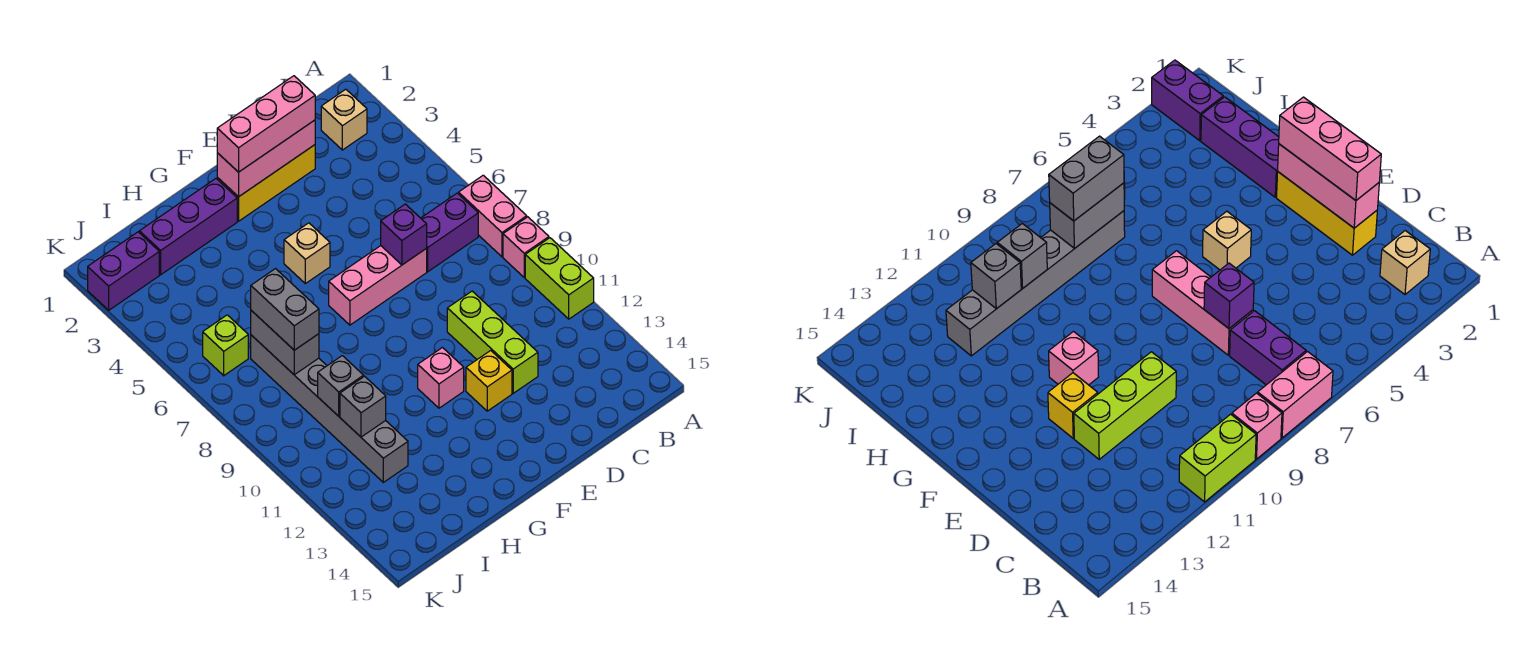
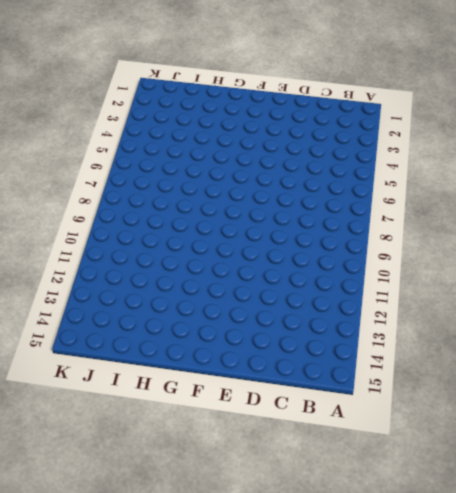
none -> pink 1x2 brick [459,175,527,257]
none -> pink 1x1 brick [503,217,549,277]
none -> lime 1x2 brick [525,238,594,319]

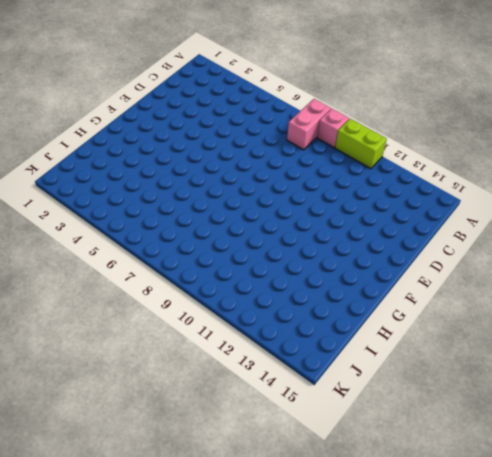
pink 1x2 brick [287,99,331,150] -> pink 1x2 brick turned to [459,175,527,257]
none -> tan 1x1 brick [321,89,367,150]
none -> purple 1x2 brick [421,193,478,272]
none -> yellow 1x3 brick [217,145,315,221]

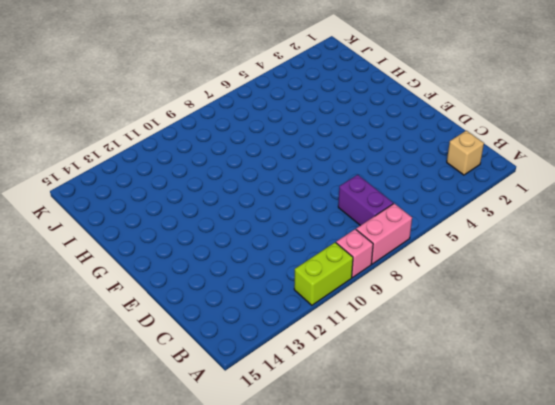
none -> yellow 1x3 brick [217,145,315,221]
none -> pink 1x3 brick [329,246,427,325]
none -> lime 1x3 brick [447,291,538,393]

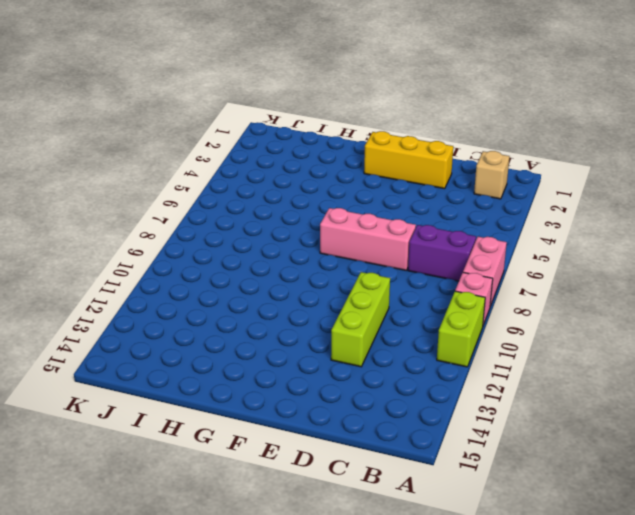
none -> yellow 1x1 brick [466,350,512,411]
none -> tan 1x1 brick [284,223,330,284]
none -> pink 1x1 brick [418,348,464,408]

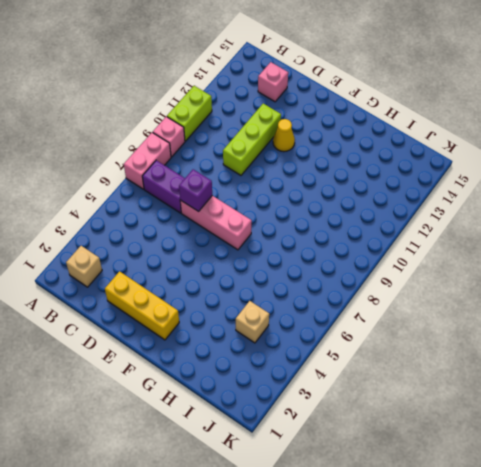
pink 1x1 brick [258,62,288,102] -> pink 1x1 brick moved to [418,348,464,408]
yellow 1x1 cone [273,119,295,152] -> yellow 1x1 brick [466,350,512,411]
tan 1x1 brick [236,301,269,343] -> tan 1x1 brick moved to [284,223,330,284]
none -> purple 1x3 brick [139,179,237,275]
none -> grey 1x6 brick [251,335,408,482]
none -> purple 1x2 brick [88,232,159,310]

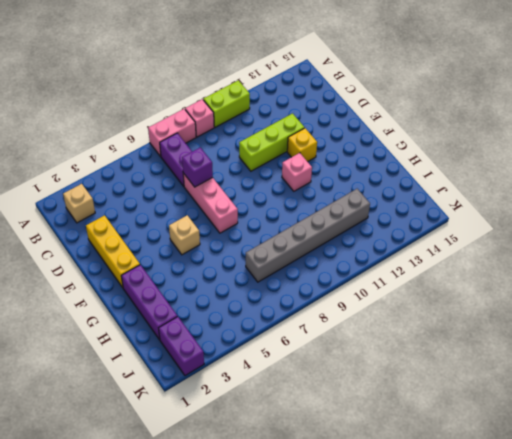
none -> lime 1x1 brick [203,315,248,376]
none -> pink 1x3 brick [217,120,315,197]
none -> grey 1x2 brick [251,310,319,375]

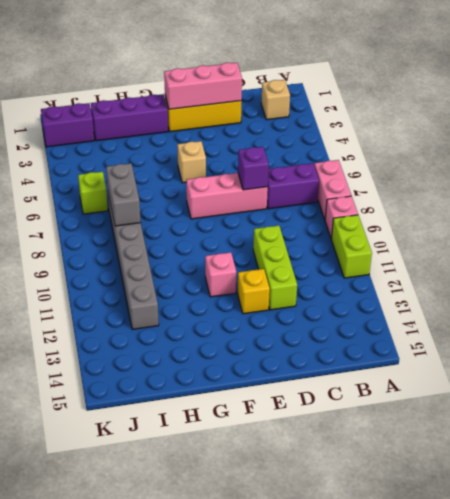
none -> grey 1x1 brick [318,356,364,416]
none -> grey 1x1 brick [340,376,386,437]
none -> pink 1x3 brick [217,76,315,172]

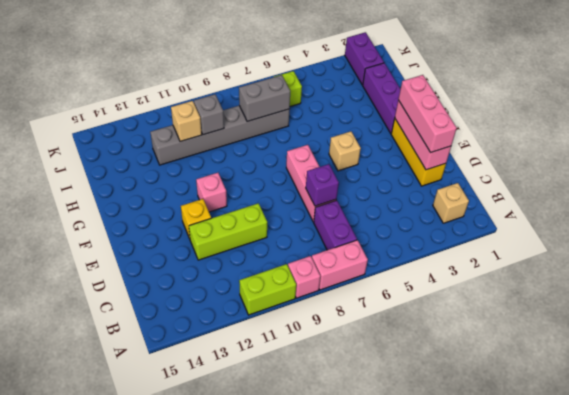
tan 1x1 brick [171,101,202,142] -> grey 1x1 brick [340,376,386,437]
none -> grey 1x2 brick [251,269,319,350]

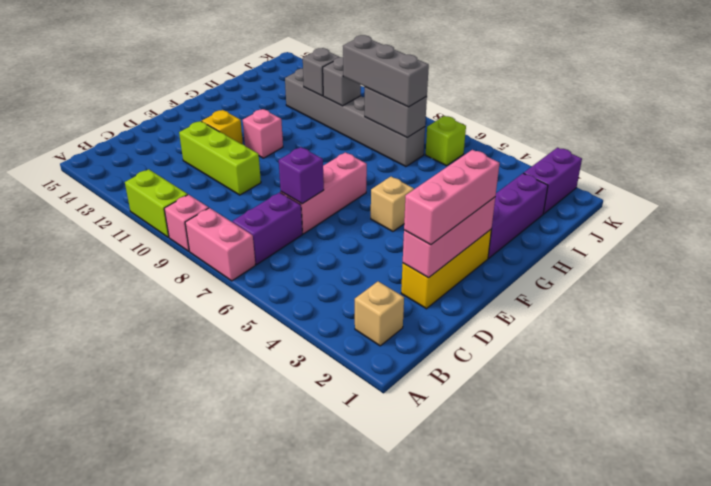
grey 1x3 brick [343,35,429,107] -> grey 1x2 brick [251,269,319,350]

